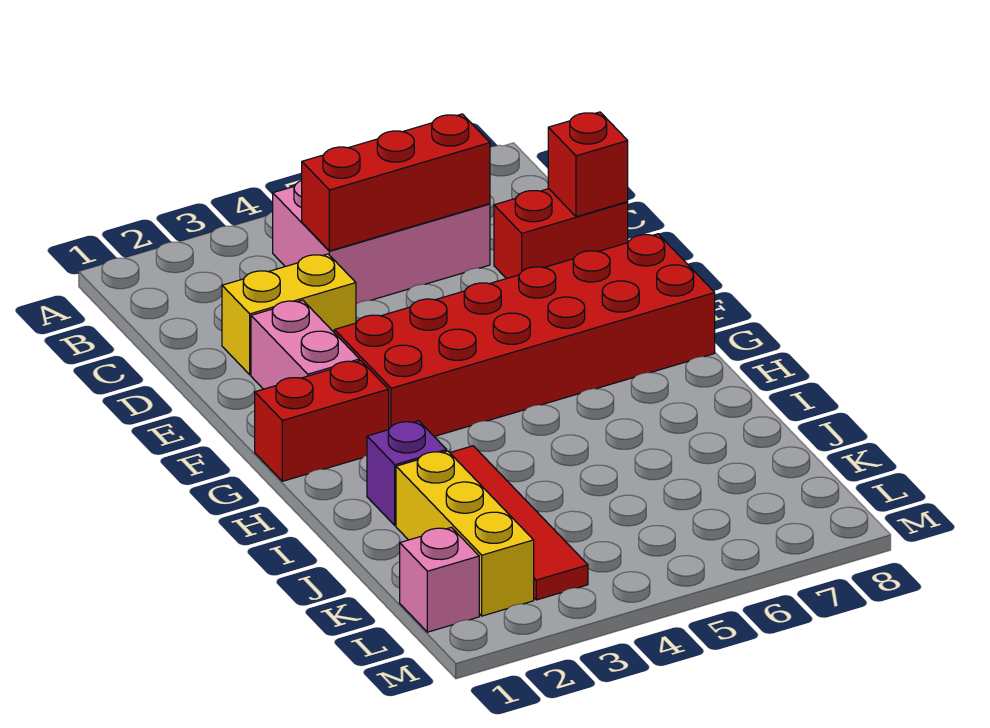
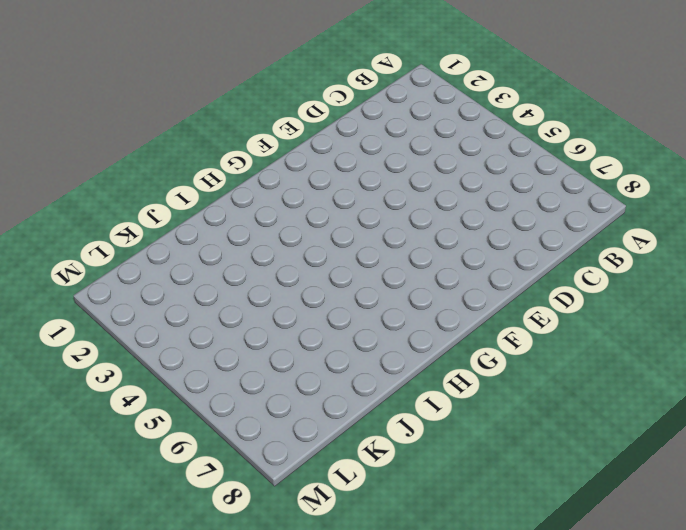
none -> pink 2x3 brick [273,181,490,304]
none -> yellow 1x2 brick [222,254,356,375]
none -> red 1x2 brick [494,189,628,279]

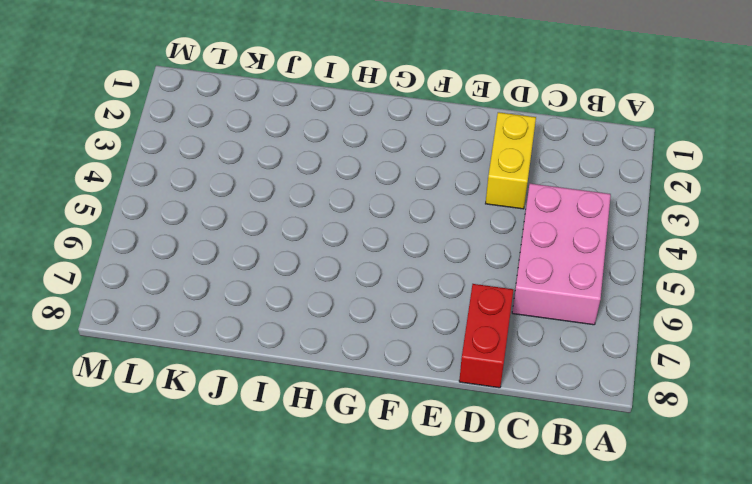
none -> pink 1x2 brick [251,300,359,389]
none -> red 2x6 brick [334,234,715,436]
none -> red 1x2 brick [255,361,389,481]

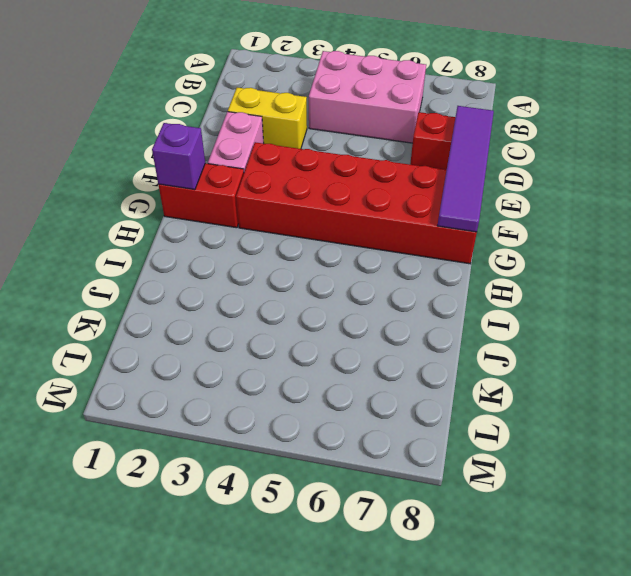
purple 1x4 tile [437,106,494,232] -> red 1x1 brick [548,112,628,217]
purple 1x1 brick [152,123,205,190] -> purple 1x1 brick moved to [367,421,447,526]
none -> red 1x4 tile [450,446,588,600]
none -> yellow 1x3 brick [396,451,534,616]
none -> pink 1x1 brick [400,527,479,632]

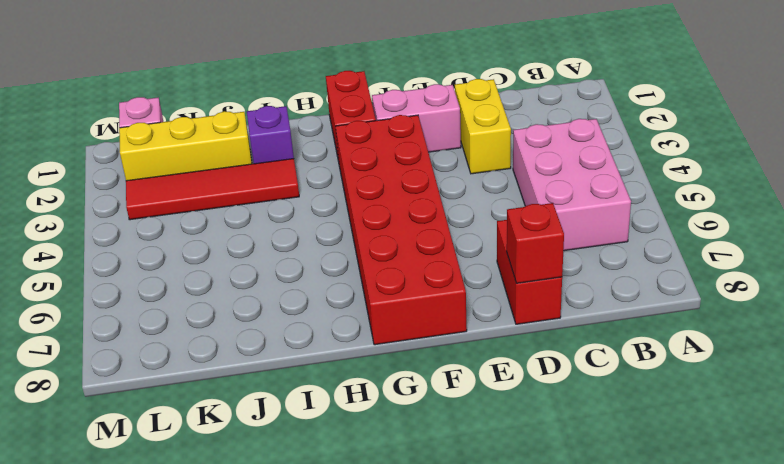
none -> red 1x3 brick [302,114,490,251]

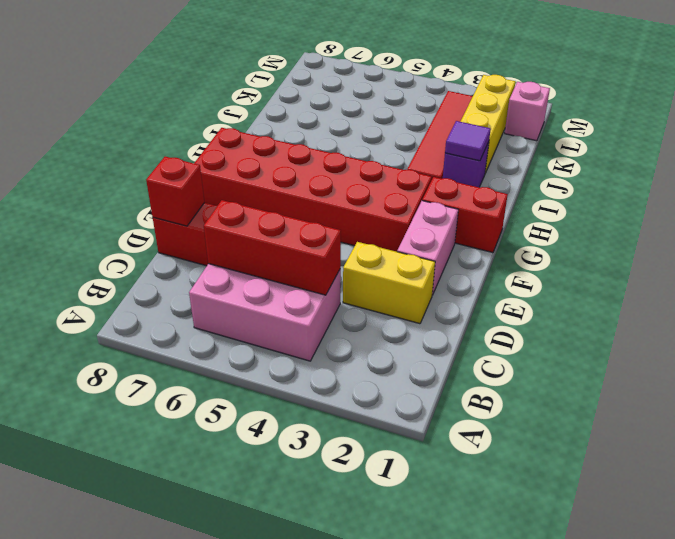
purple 1x1 tile [445,121,491,161] -> none

